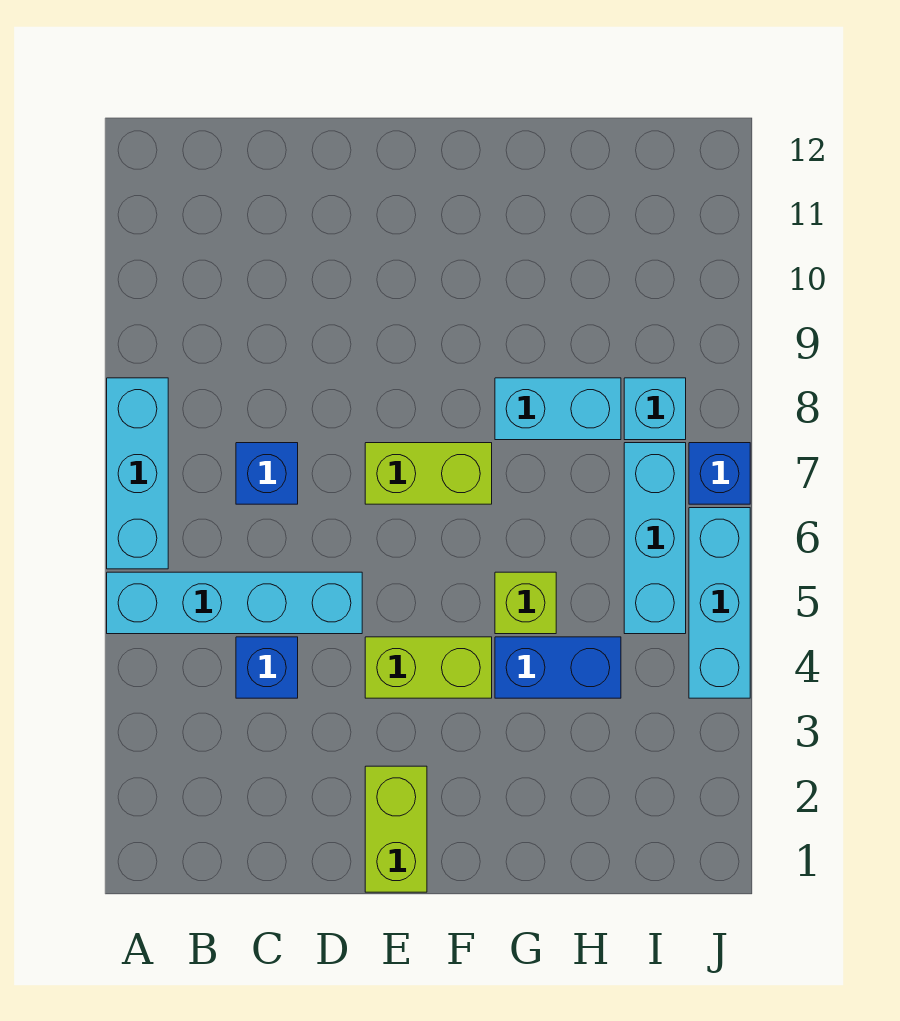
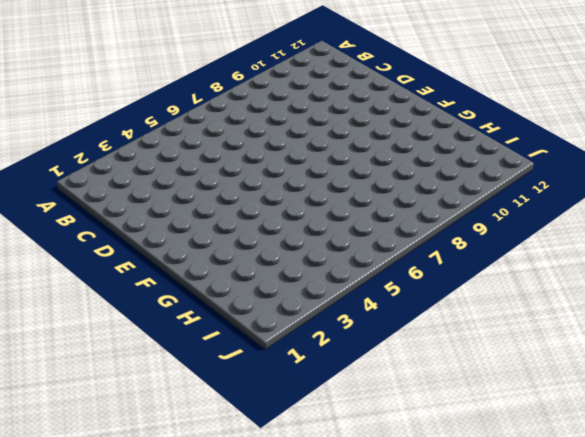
none -> cyan 1x4 brick [107,572,362,634]
none -> cyan 1x3 brick [107,378,168,569]
none -> blue 1x1 brick [236,637,298,698]

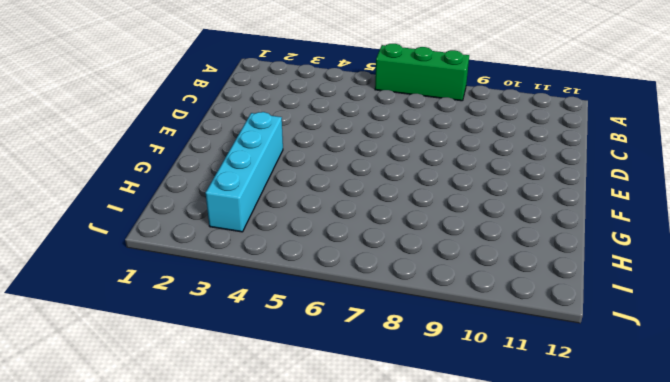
green 1x3 brick [375,44,469,101] -> cyan 1x3 brick [107,378,168,569]
cyan 1x4 brick [205,112,283,232] -> cyan 1x4 brick moved to [107,572,362,634]
none -> blue 1x1 brick [236,637,298,698]
none -> blue 1x1 brick [236,443,298,504]
none -> lime 1x2 brick [365,766,427,892]

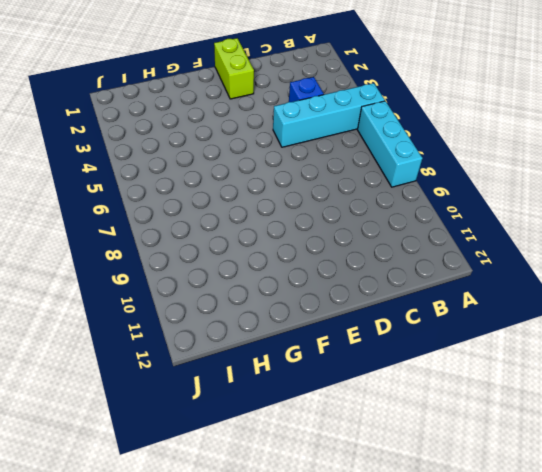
none -> blue 1x1 brick [236,443,298,504]
none -> lime 1x2 brick [365,637,492,698]
none -> lime 1x2 brick [365,443,492,504]

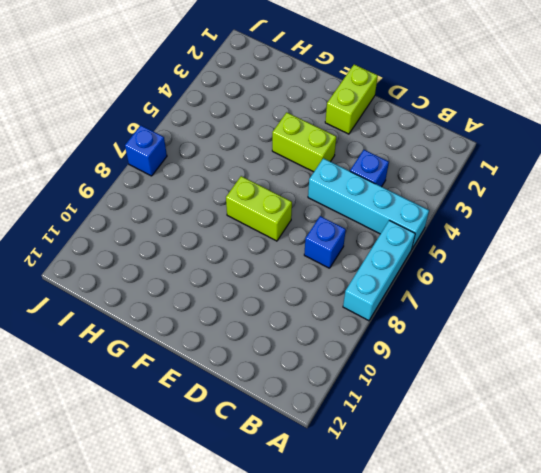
none -> blue 1x2 brick [495,637,621,698]
none -> lime 1x1 brick [495,572,556,634]
none -> cyan 1x2 brick [495,378,621,440]

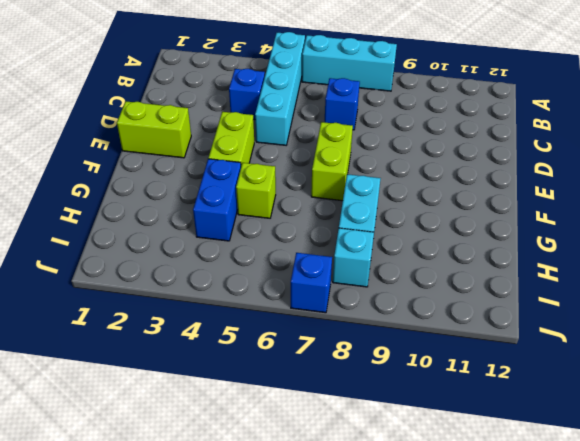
none -> cyan 1x3 brick [624,443,686,634]
none -> cyan 1x3 brick [689,508,750,698]

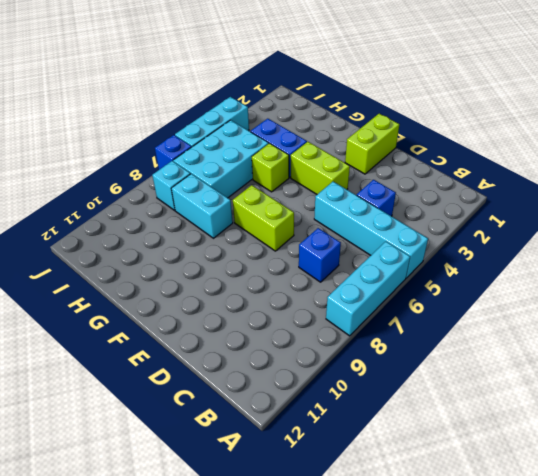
cyan 2x3 brick [173,120,268,198] -> cyan 1x3 brick [624,443,686,634]

